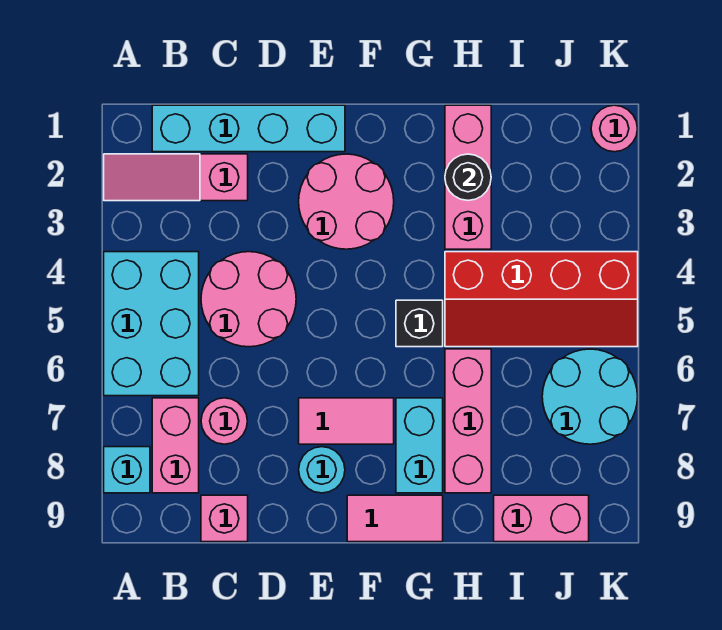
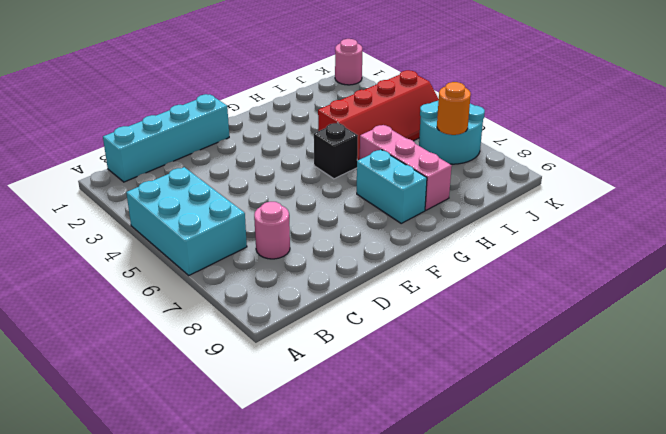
orange 1x1 round brick [437,82,471,135] -> none
none -> pink 1x3 slope [104,154,248,201]
none -> cyan 1x1 brick [104,447,150,493]
none -> pink 1x2 brick [152,398,199,493]

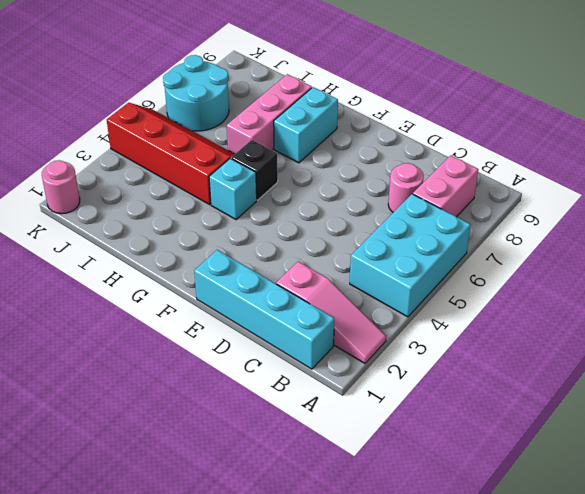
cyan 1x1 brick [209,158,257,219] -> cyan 1x1 brick moved to [104,447,150,493]
none -> pink 2x2 round brick [201,252,296,347]
none -> pink 1x1 brick [201,495,248,542]
none -> pink 2x2 round brick [299,154,394,249]

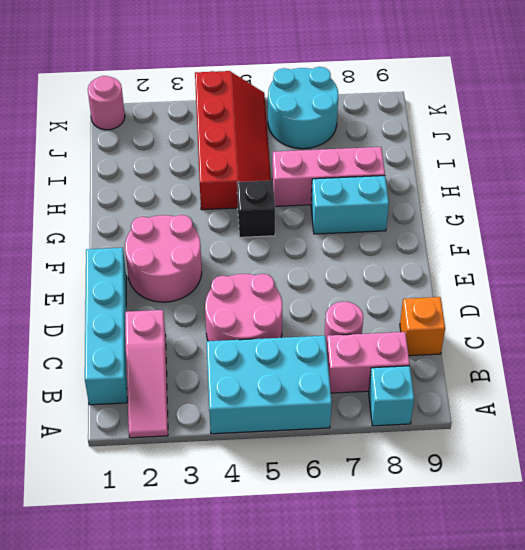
orange 1x1 brick [400,297,445,356] -> pink 1x1 brick [201,495,248,542]
none -> pink 1x2 tile [299,398,394,444]
none -> cyan 1x1 round brick [299,447,345,493]
none -> pink 1x2 tile [347,495,443,542]

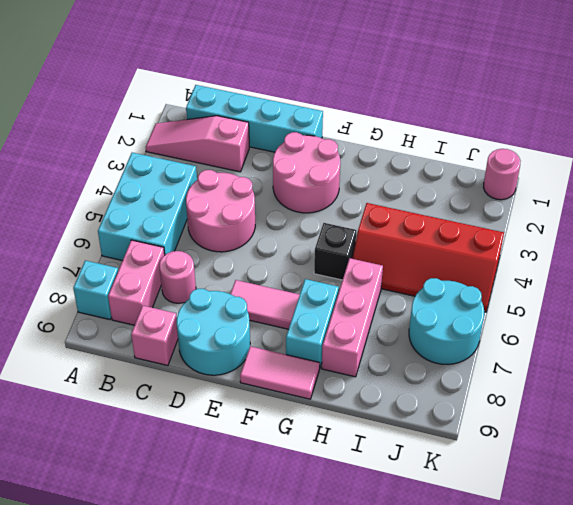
cyan 2x2 round brick [176,289,250,375] -> cyan 1x1 round brick [299,447,345,493]
none -> pink 1x3 brick [445,105,491,249]
none -> pink 1x2 brick [494,495,589,542]
none -> black 1x1 round brick [445,154,491,200]

